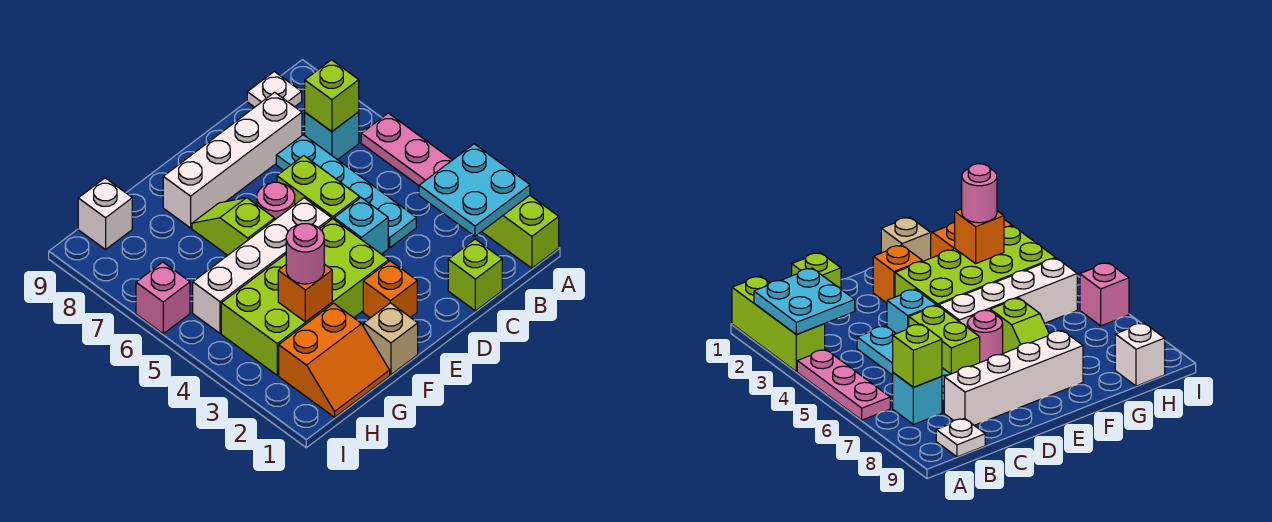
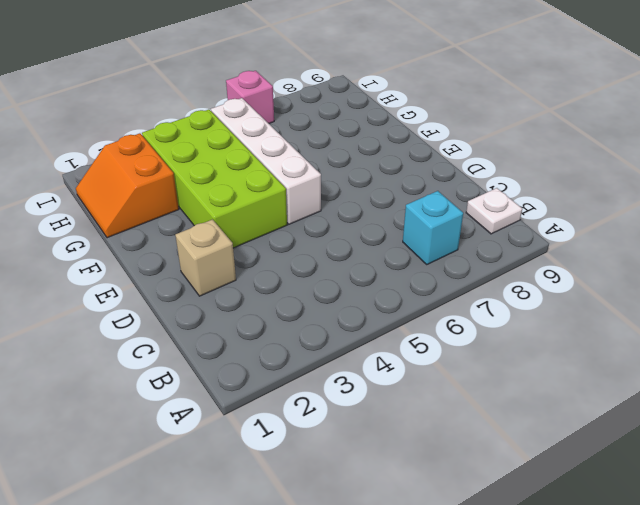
tan 1x1 brick [175,219,236,296] -> tan 1x1 brick moved to [364,303,418,375]
none -> lime 1x3 brick [482,195,559,268]
none -> pink 1x3 plate [361,113,452,185]
none -> lime 1x1 brick [448,239,502,311]

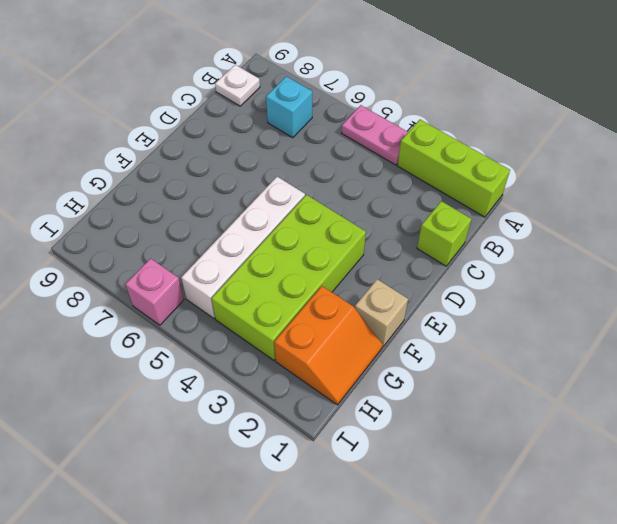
pink 1x2 plate [342,105,408,165] -> pink 1x3 plate [361,113,452,185]
none -> cyan 1x4 plate [276,135,416,248]
none -> white 1x4 brick [163,92,302,228]
none -> cyan 1x1 brick [334,198,388,254]

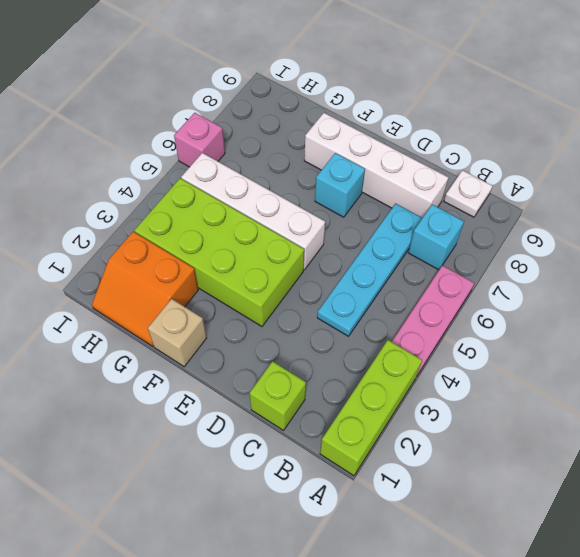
cyan 1x1 brick [315,153,365,217] -> cyan 1x1 brick moved to [334,198,388,254]
none -> lime 1x2 brick [277,156,360,220]
none -> orange 1x1 brick [363,261,417,318]
none -> pink 1x1 round brick [257,182,295,219]

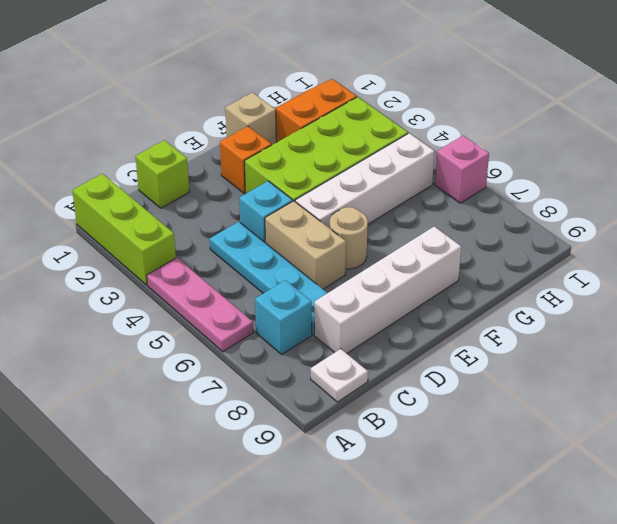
tan 1x2 brick [265,201,346,289] -> lime 1x2 brick [277,156,360,220]
tan 1x1 round brick [330,207,368,269] -> pink 1x1 round brick [257,182,295,219]
none -> lime 1x2 slope [192,198,275,255]
none -> white 1x1 brick [78,178,132,250]
none -> cyan 2x2 plate [419,144,530,236]

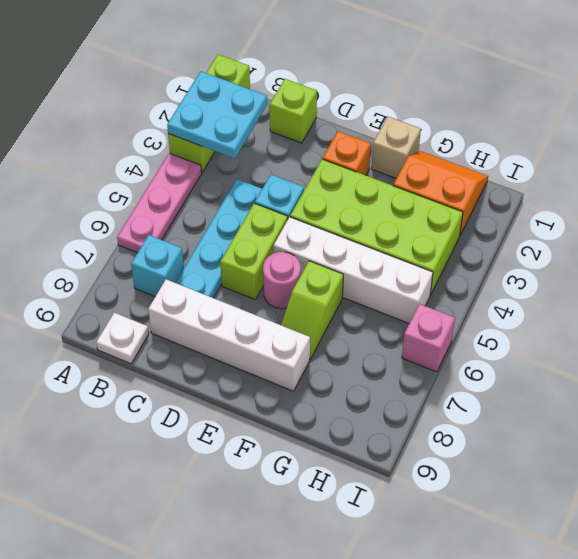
none -> white 1x1 brick [78,178,132,250]
none -> lime 1x1 brick [305,60,359,132]
none -> orange 1x1 brick [278,264,332,322]

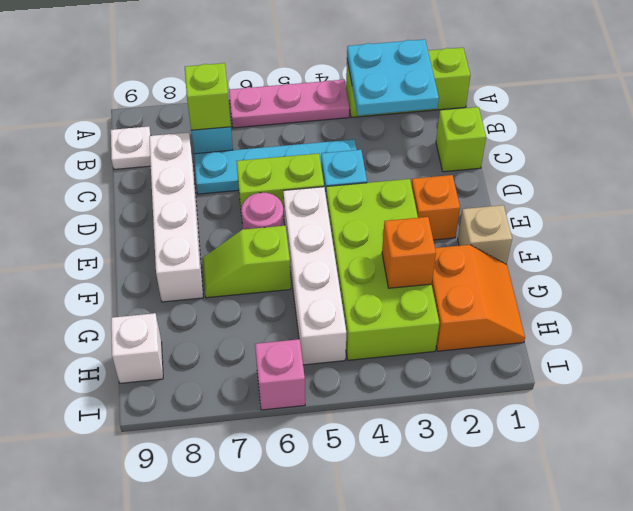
none -> pink 1x1 round brick [286,224,324,284]

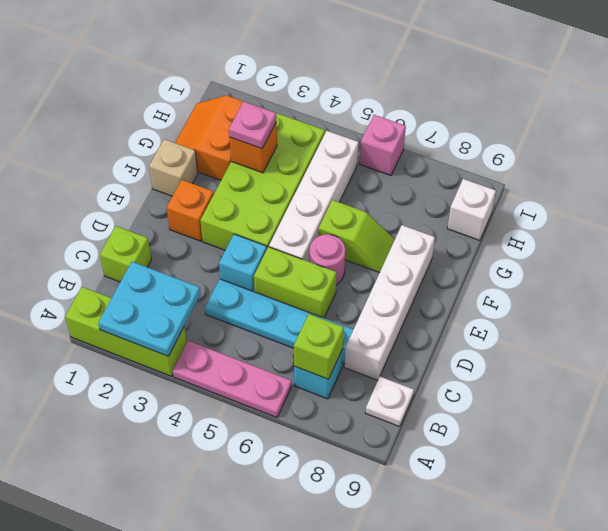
pink 1x1 plate [229,102,276,149] -> pink 1x1 round brick [286,224,324,284]

